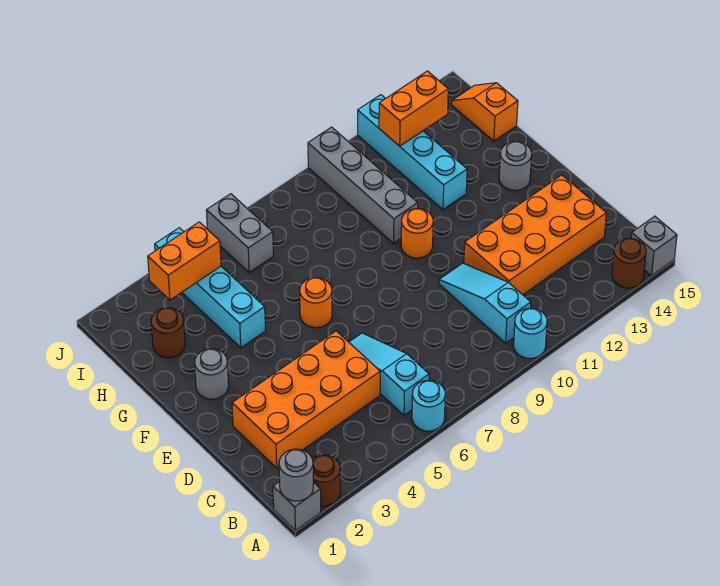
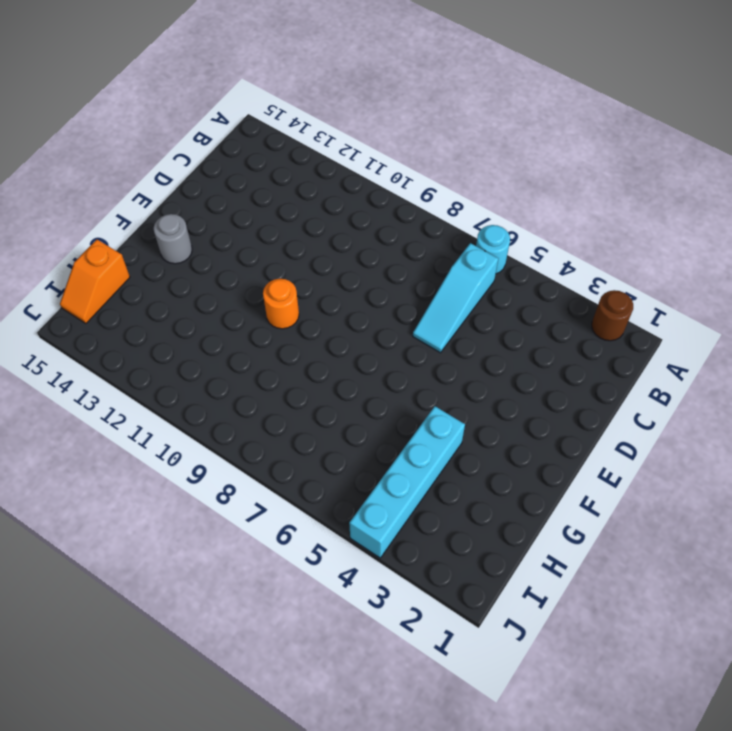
none -> grey 1x1 brick [273,481,321,531]
none -> cyan 1x1 round brick [514,308,547,359]
none -> brown 1x1 round brick [612,238,646,288]

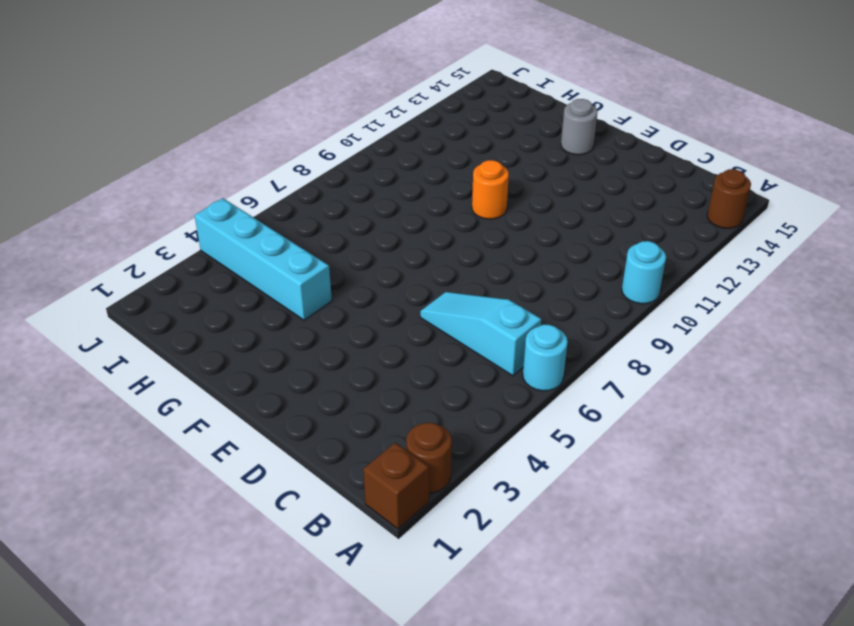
brown 1x1 brick [363,443,429,529] -> grey 1x1 brick [273,481,321,531]
none -> grey 1x1 brick [631,216,677,276]
none -> cyan 1x3 slope [439,263,531,343]
none -> orange 2x4 brick [232,331,380,468]

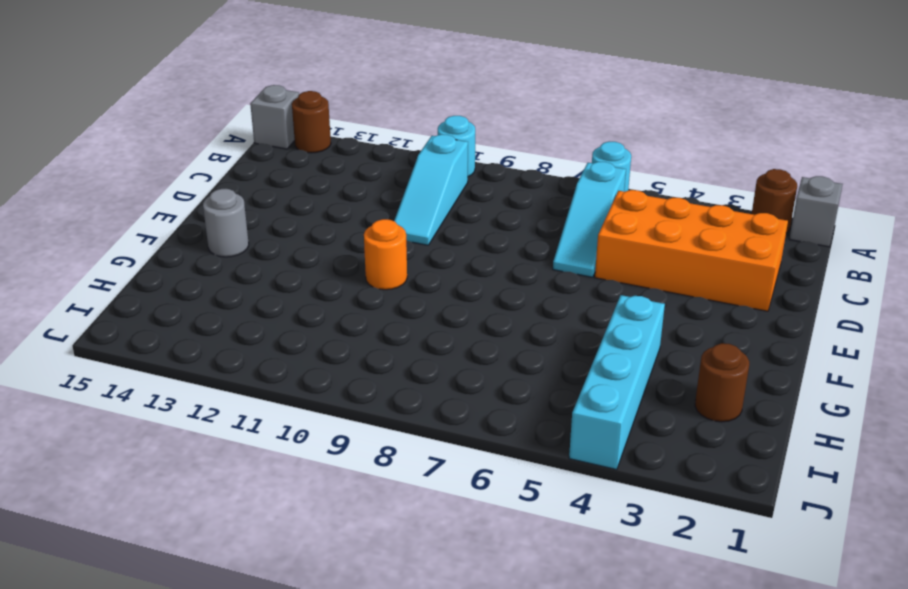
none -> orange 2x4 brick [464,175,606,295]
none -> grey 1x1 round brick [195,349,229,399]
none -> orange 1x1 round brick [300,278,332,328]

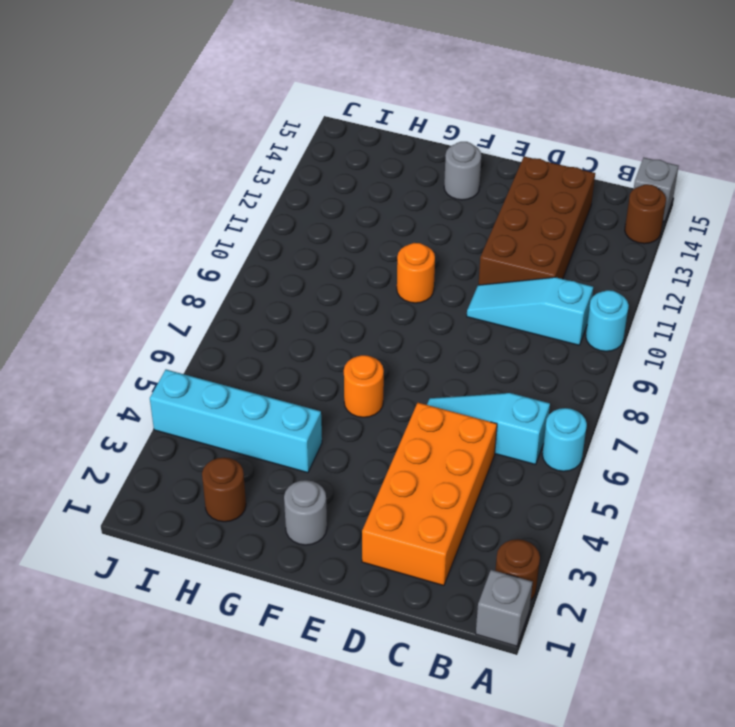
brown 2x4 brick [478,156,595,285] -> orange 2x4 brick [464,175,606,295]
none -> grey 1x4 brick [308,127,418,243]
none -> cyan 1x4 brick [358,95,467,210]
none -> orange 1x2 slope [452,83,518,141]

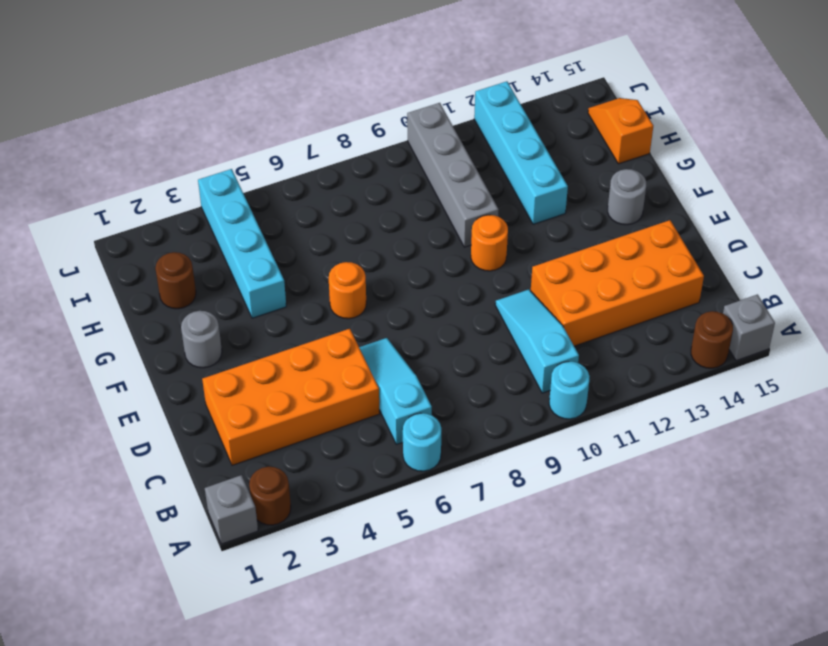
none -> grey 1x2 brick [206,194,274,272]
none -> grey 1x1 round brick [279,449,313,501]
none -> orange 1x2 brick [148,222,221,300]

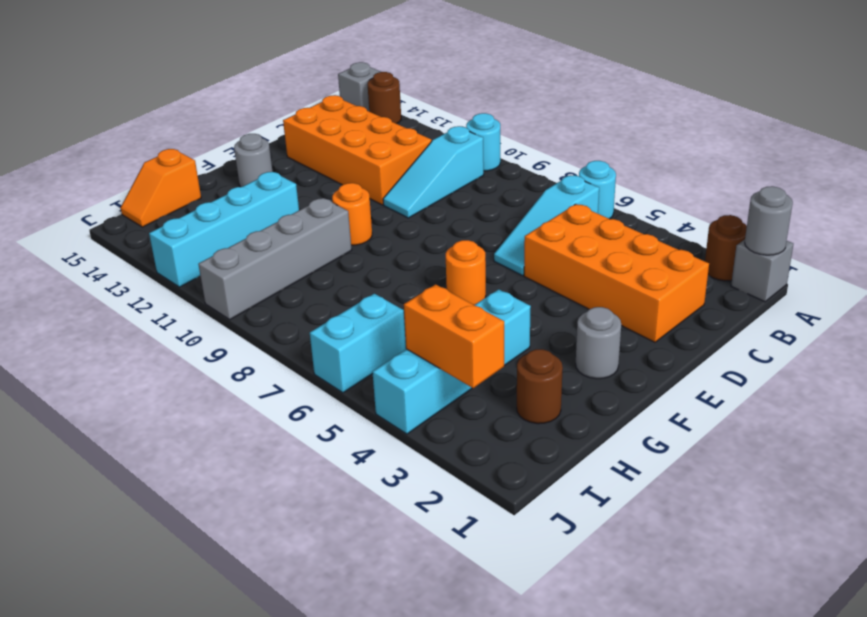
cyan 1x2 brick [310,294,406,393] -> grey 1x2 brick [206,194,274,272]
none -> orange 1x2 brick [379,71,448,146]

